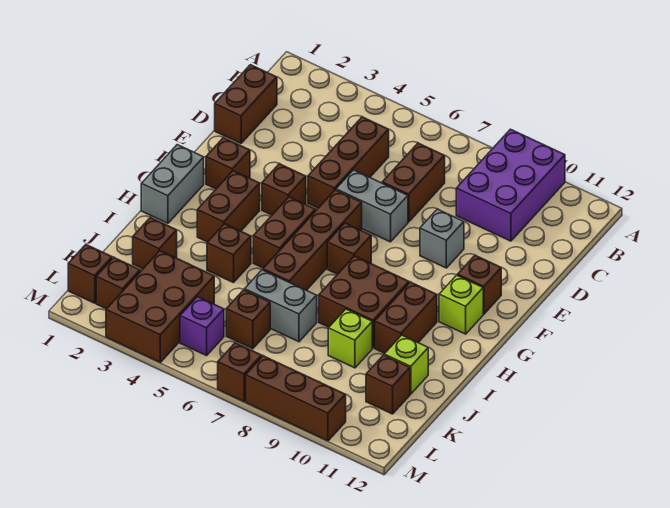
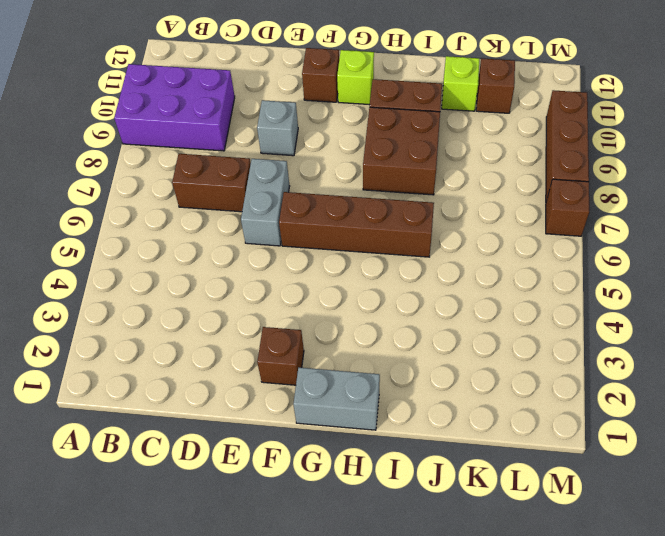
none -> brown 1x2 brick [215,65,277,143]
none -> brown 1x3 brick [308,117,389,208]
none -> brown 1x1 brick [262,164,306,215]
none -> brown 1x2 brick [197,171,260,242]

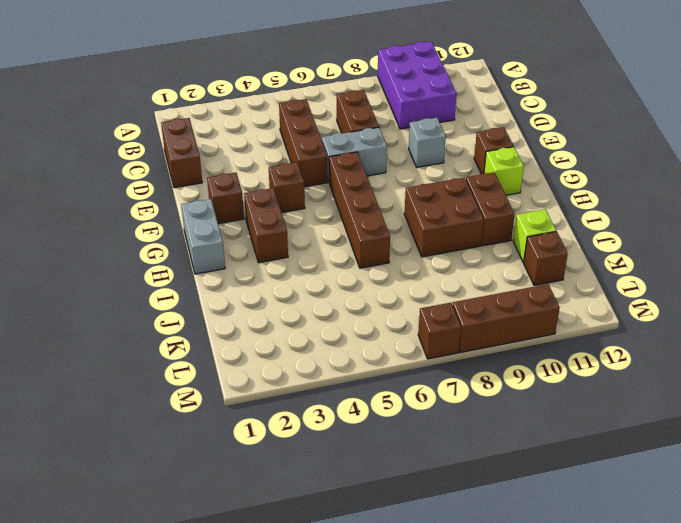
none -> brown 1x2 brick [253,197,316,268]
none -> brown 1x1 brick [327,223,371,274]
none -> brown 1x1 brick [207,224,251,283]
none -> brown 1x1 brick [133,217,177,269]

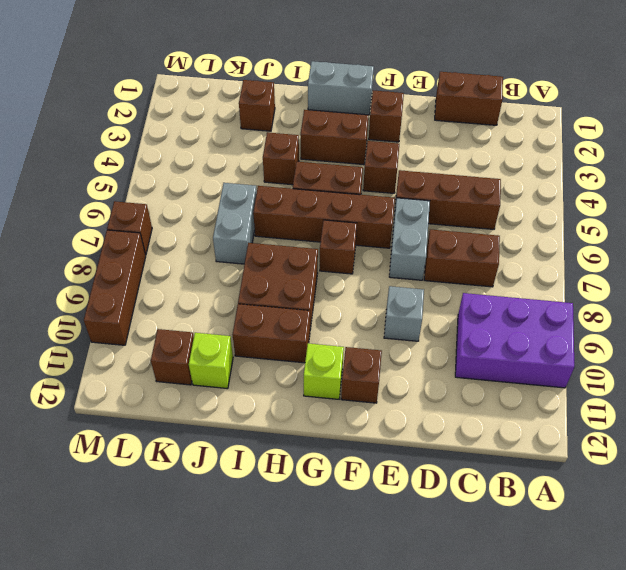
none -> lime 1x1 brick [328,309,372,368]
none -> brown 2x3 brick [106,251,214,362]
none -> brown 1x1 brick [226,290,270,349]
none -> brown 1x1 brick [68,245,112,303]

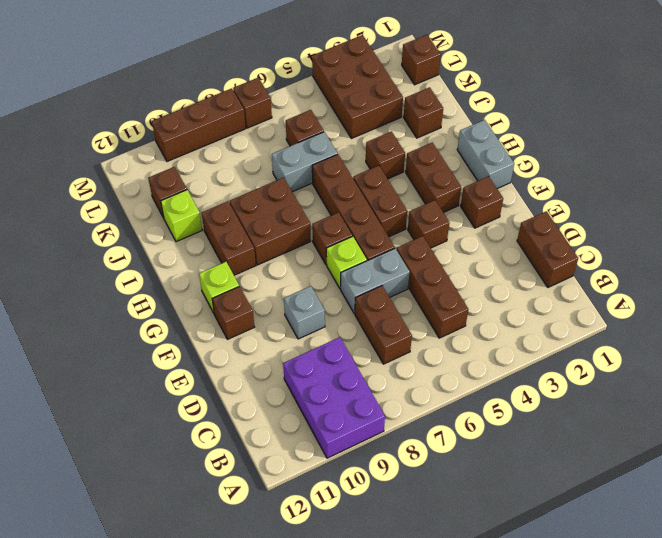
lime 1x1 brick [326,236,367,289] -> lime 1x1 brick moved to [328,309,372,368]
none -> brown 1x1 brick [96,258,140,309]
none -> purple 1x1 brick [180,297,224,356]

